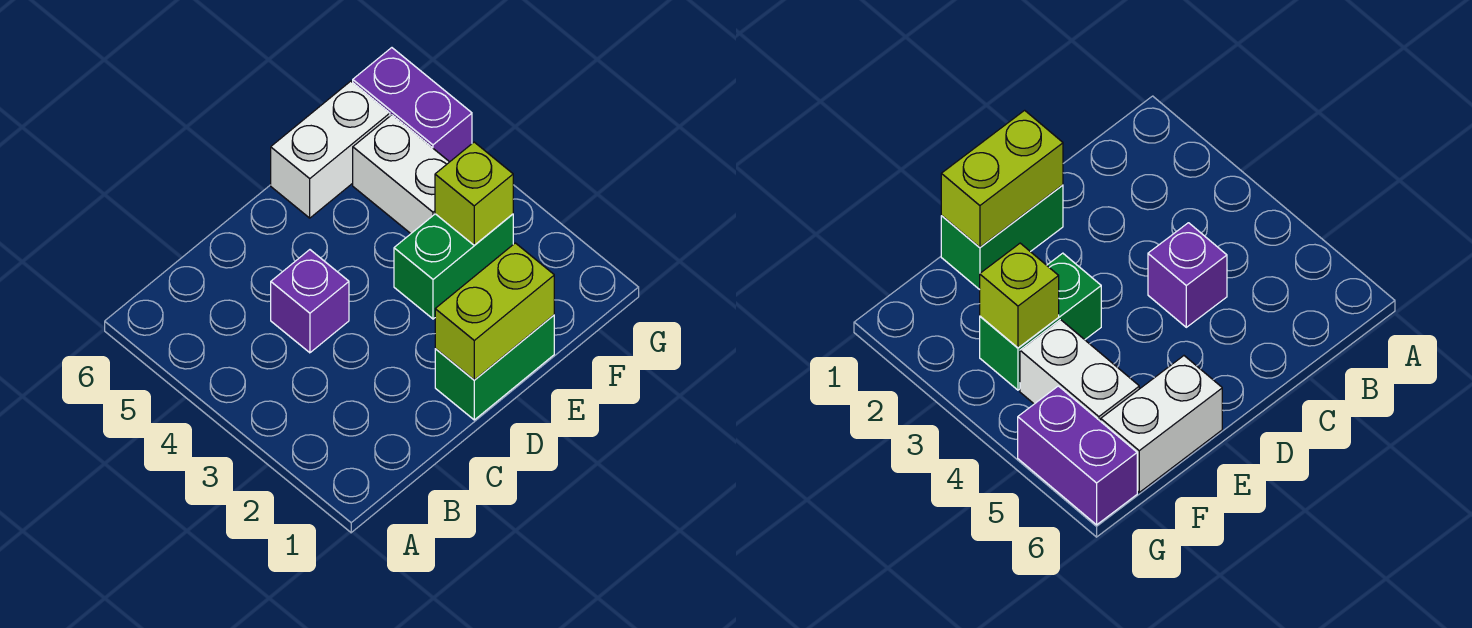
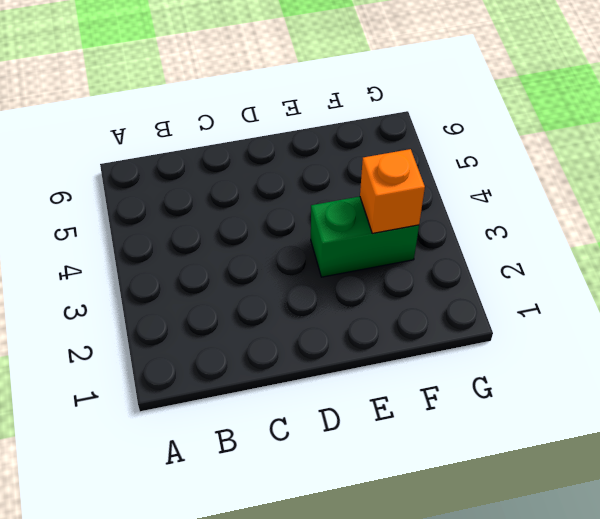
orange 1x1 brick [360,149,425,233] -> lime 1x1 brick [435,142,513,245]
none -> purple 1x1 brick [271,250,349,353]
none -> green 1x2 brick [435,315,554,420]

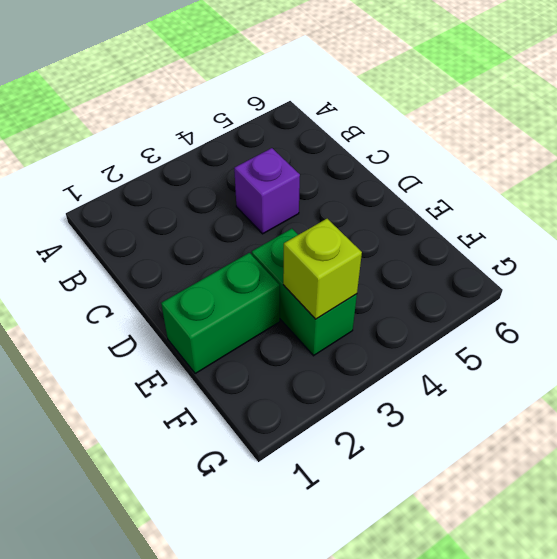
green 1x2 brick [161,253,280,374] -> green 1x2 brick turned to [435,315,554,420]
none -> white 1x2 brick [271,81,390,218]
none -> white 1x2 brick [353,115,449,233]

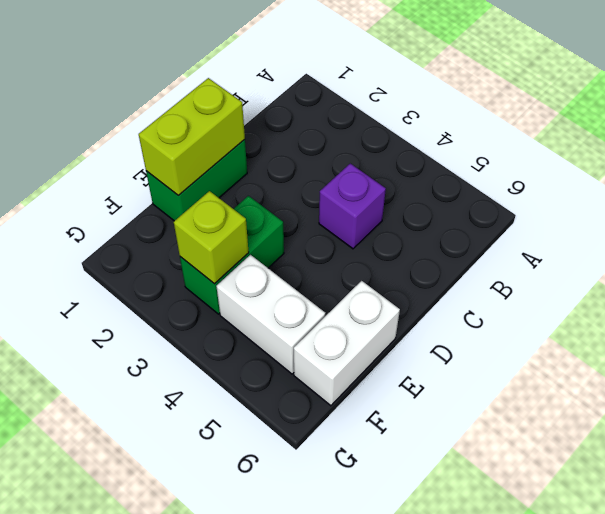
none -> purple 1x2 brick [353,48,472,162]

